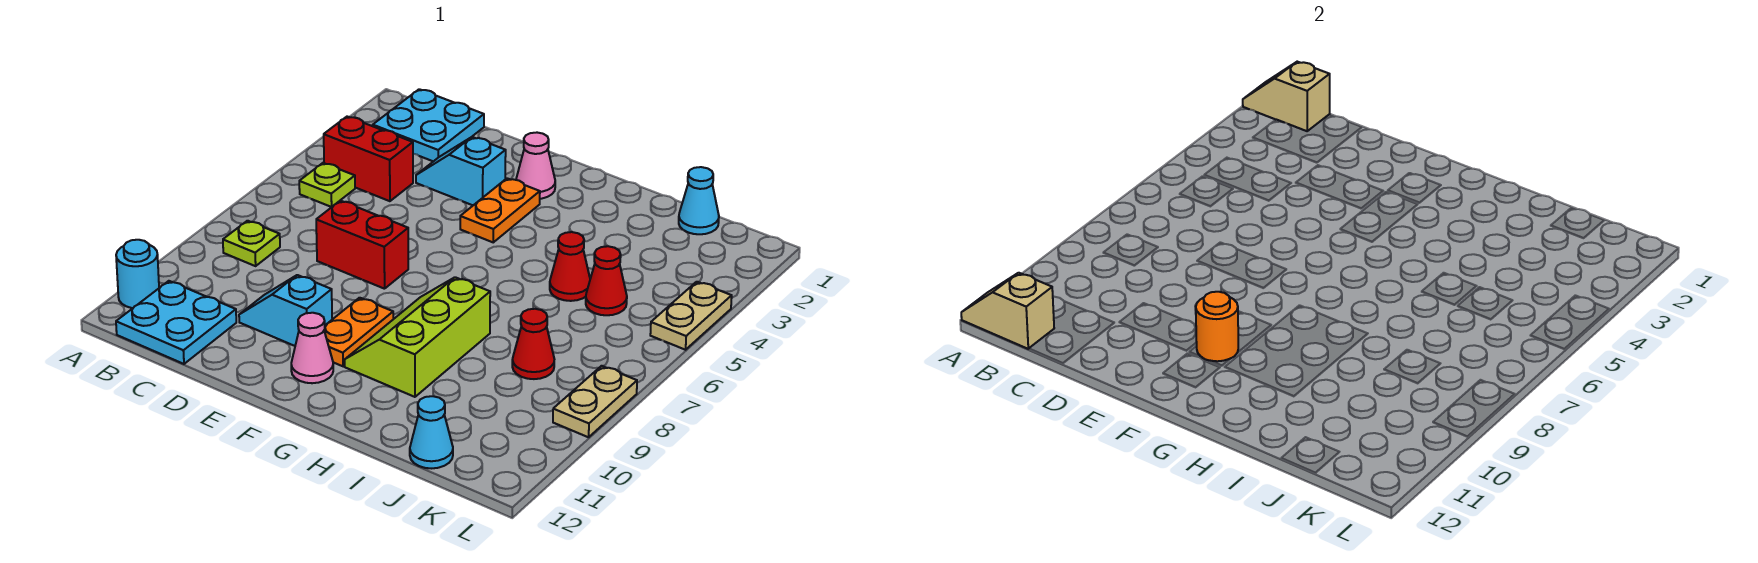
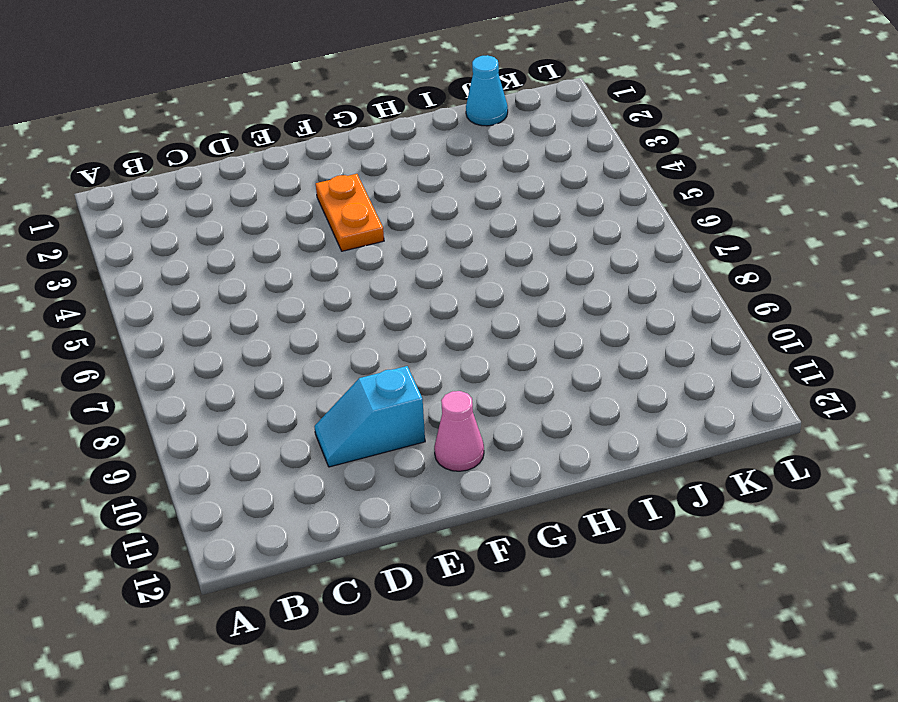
none -> cyan 1x1 round brick [116,240,159,308]
none -> cyan 2x2 plate [373,89,484,161]
none -> red 1x2 brick [324,117,413,201]

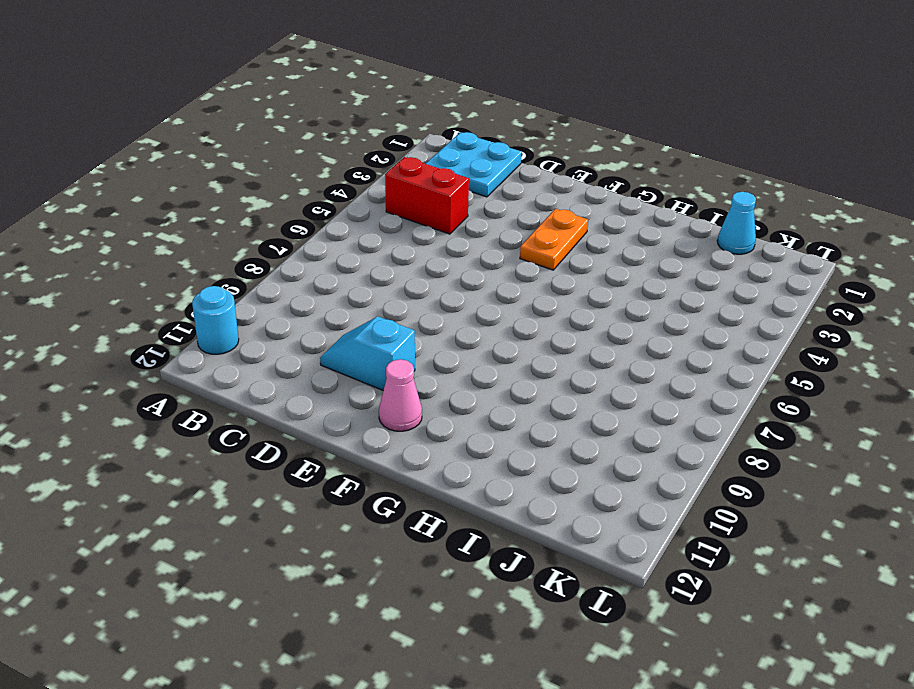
none -> lime 1x1 plate [299,163,355,207]
none -> lime 1x1 plate [223,221,280,266]
none -> cyan 2x2 plate [116,281,236,364]

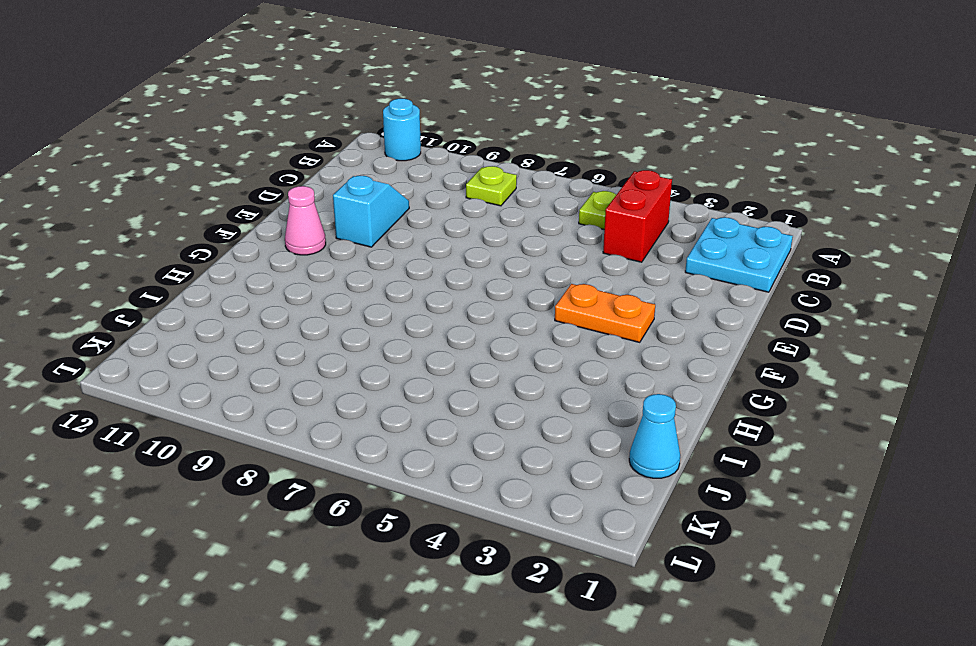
none -> cyan 2x2 plate [116,281,236,364]
none -> cyan 1x2 slope [416,137,506,205]
none -> red 1x2 brick [316,201,408,289]

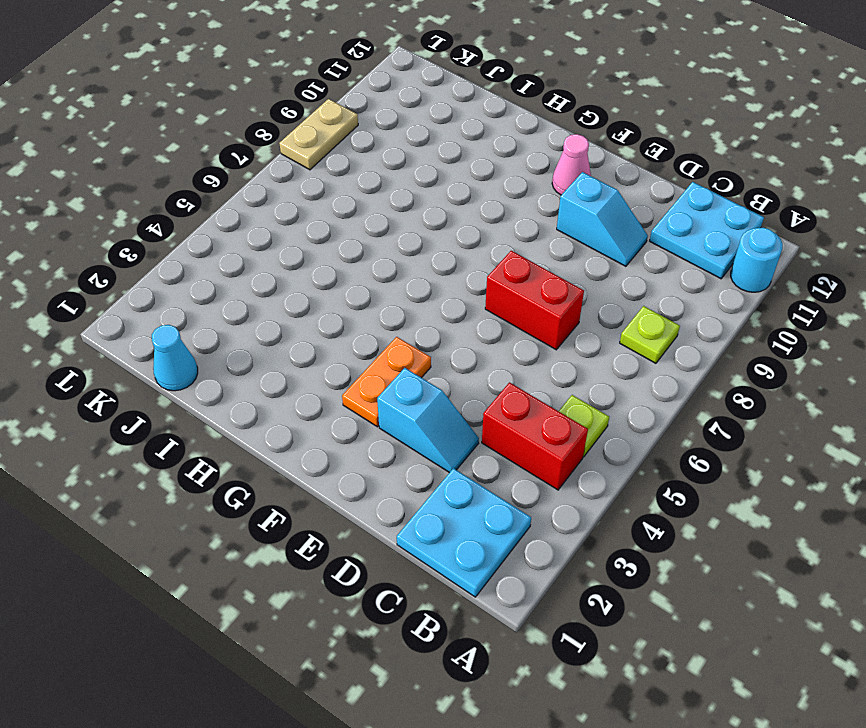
none -> pink 1x1 cone [516,133,555,199]
none -> orange 1x2 plate [324,298,393,366]
none -> lime 2x3 slope [345,277,490,397]

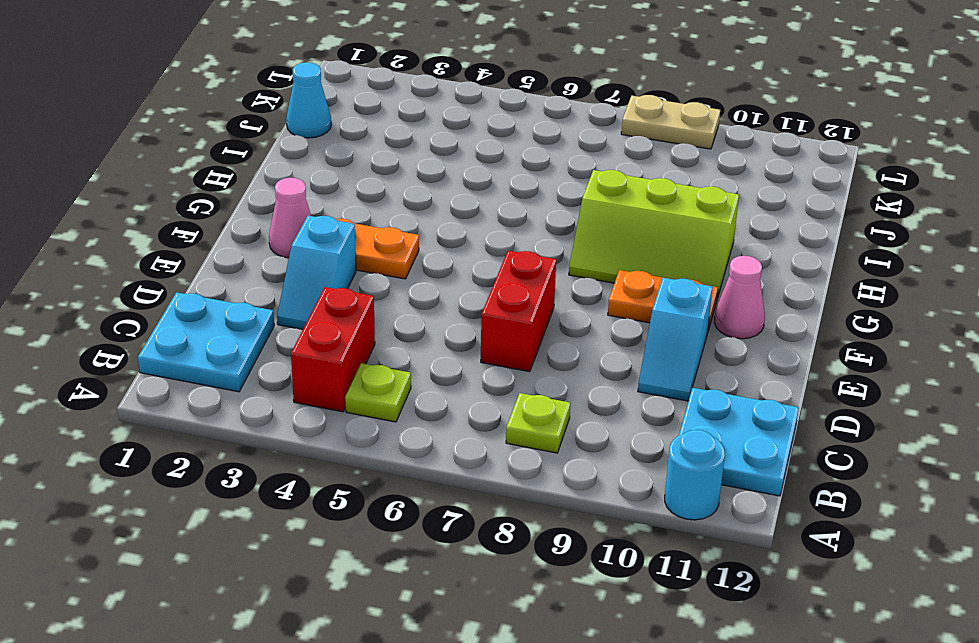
none -> red 1x1 cone [550,232,590,301]
none -> red 1x1 cone [586,246,627,315]
none -> red 1x1 cone [512,309,554,379]

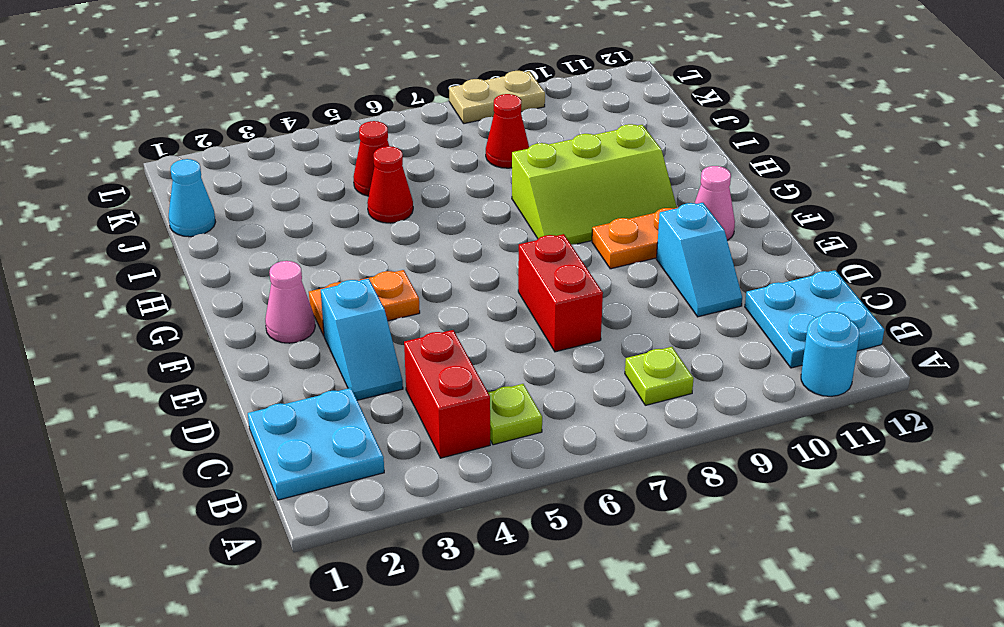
none -> cyan 1x1 cone [410,396,453,468]
none -> tan 1x2 plate [650,282,732,350]
none -> tan 1x2 slope [1243,62,1330,131]

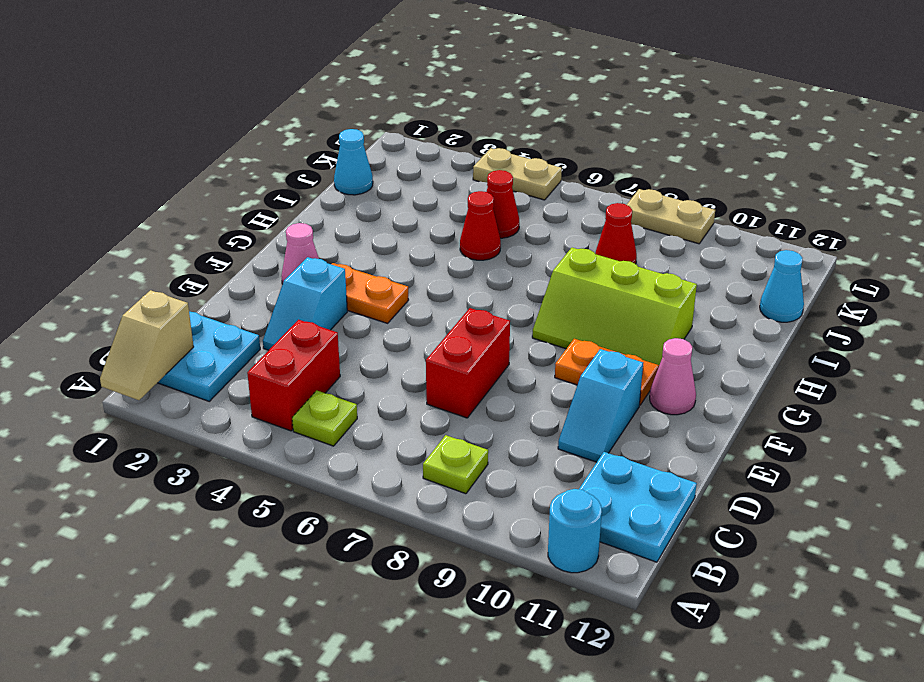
none -> tan 1x2 slope [961,273,1054,349]
none -> orange 1x1 round brick [1196,292,1238,361]

